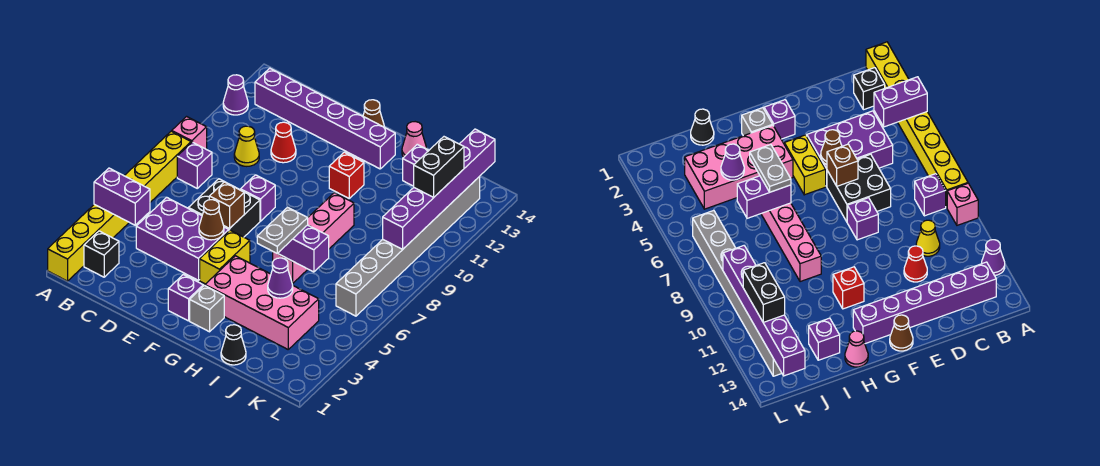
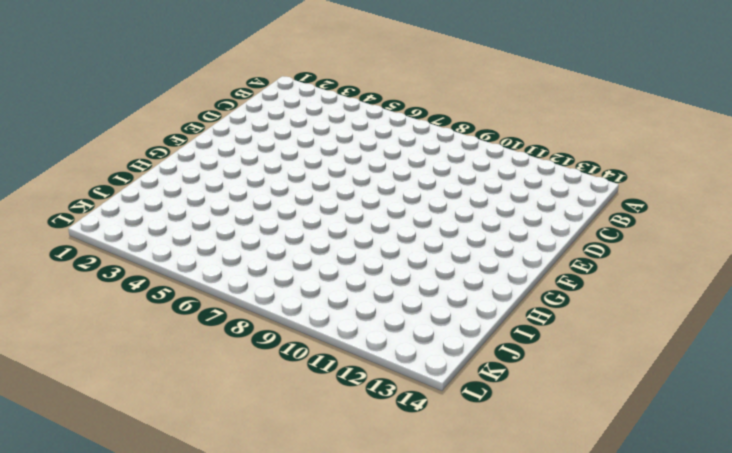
none -> yellow 1x8 brick [48,131,191,281]
none -> pink 1x1 brick [172,117,207,149]
none -> purple 1x1 cone [223,75,248,115]
none -> black 1x1 brick [84,231,119,277]

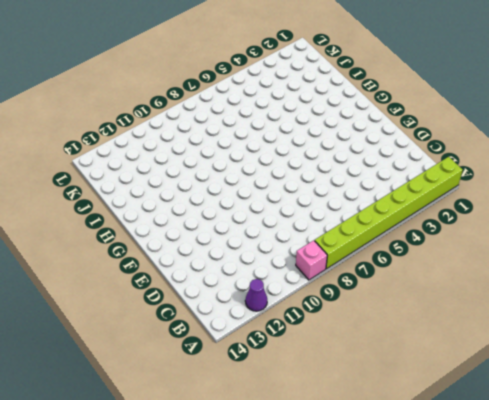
lime 1x8 brick [315,157,463,269] -> yellow 1x8 brick [48,131,191,281]
none -> black 1x1 brick [84,231,119,277]
none -> purple 1x1 brick [177,142,212,188]
none -> purple 1x6 brick [255,68,395,169]
none -> purple 2x3 brick [136,197,229,280]

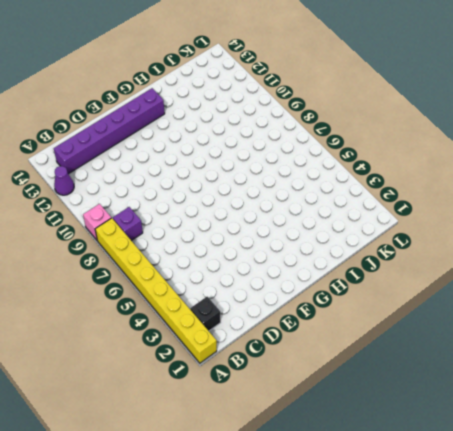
none -> purple 2x3 brick [136,197,229,280]
none -> yellow 1x1 cone [234,126,259,166]
none -> black 2x2 brick [188,179,260,237]
none -> red 1x1 cone [271,122,296,163]

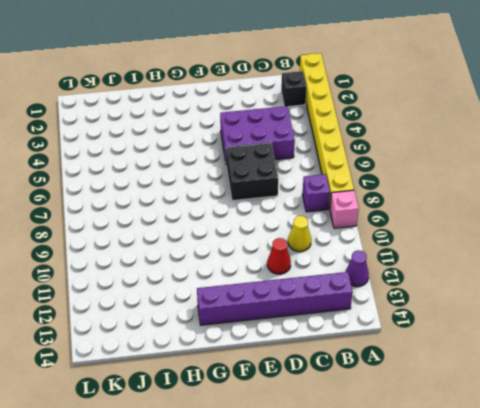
none -> purple 1x1 brick [241,175,275,221]
none -> purple 1x1 brick [168,275,203,321]
none -> yellow 1x2 brick [200,230,250,284]
none -> brown 1x1 cone [363,100,385,127]

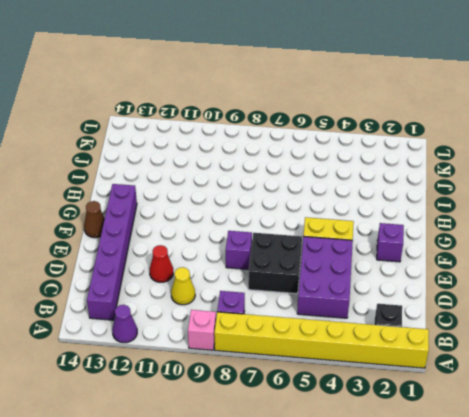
none -> grey 1x1 brick [190,285,224,332]
none -> pink 2x4 brick [205,256,319,349]
none -> red 1x1 brick [329,152,364,198]
none -> pink 1x4 brick [273,193,354,283]

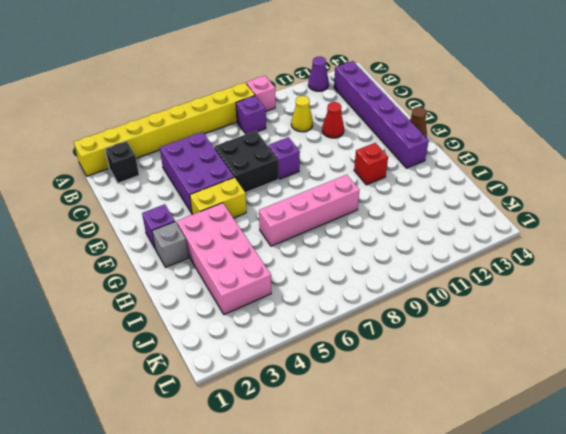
none -> pink 1x1 cone [402,122,427,157]
none -> black 1x1 cone [221,325,246,365]
none -> purple 1x1 brick [403,144,429,186]
none -> grey 1x8 brick [336,177,480,316]

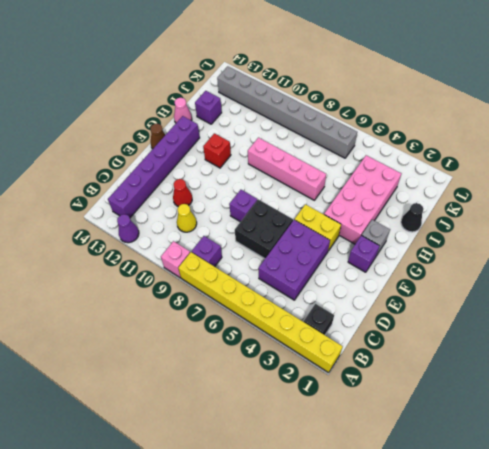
none -> purple 1x2 brick [94,168,150,225]
none -> brown 1x1 cone [199,200,224,240]
none -> brown 1x1 brick [209,182,244,229]
none -> purple 1x2 brick [278,225,329,272]

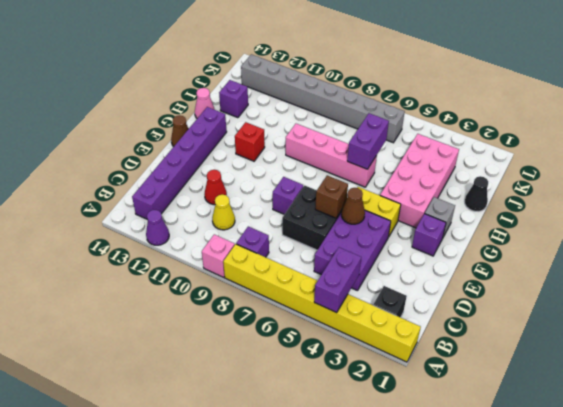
none -> purple 1x1 cone [268,258,293,298]
none -> purple 1x6 brick [383,129,495,249]
none -> grey 1x2 plate [257,207,308,253]
none -> black 1x2 brick [414,137,464,197]

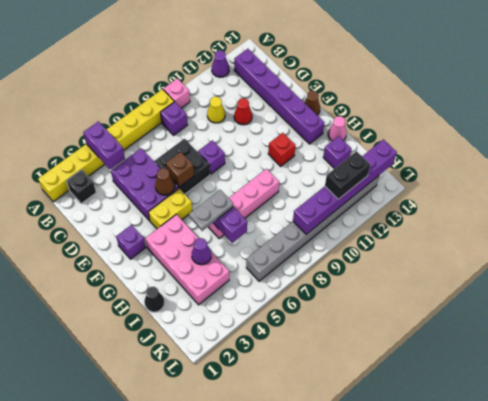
none -> grey 1x1 brick [190,285,224,332]

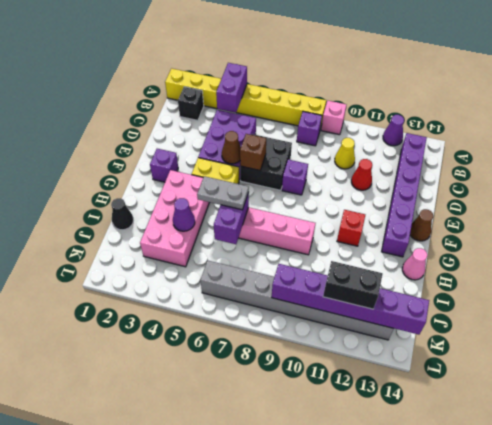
none -> grey 1x1 brick [190,285,224,332]
none -> purple 1x1 brick [403,144,429,186]

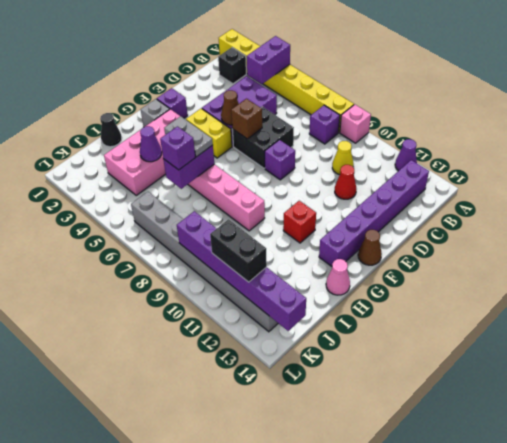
purple 1x1 brick [160,126,196,170] -> purple 1x1 brick moved to [403,144,429,186]

